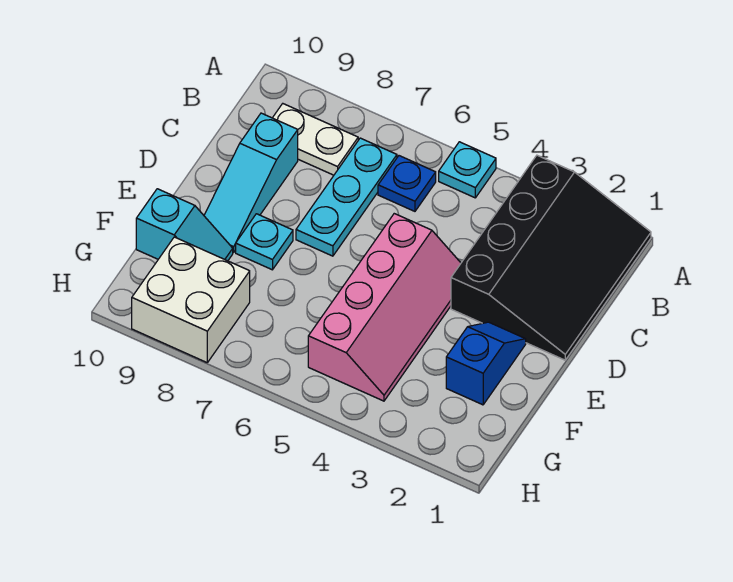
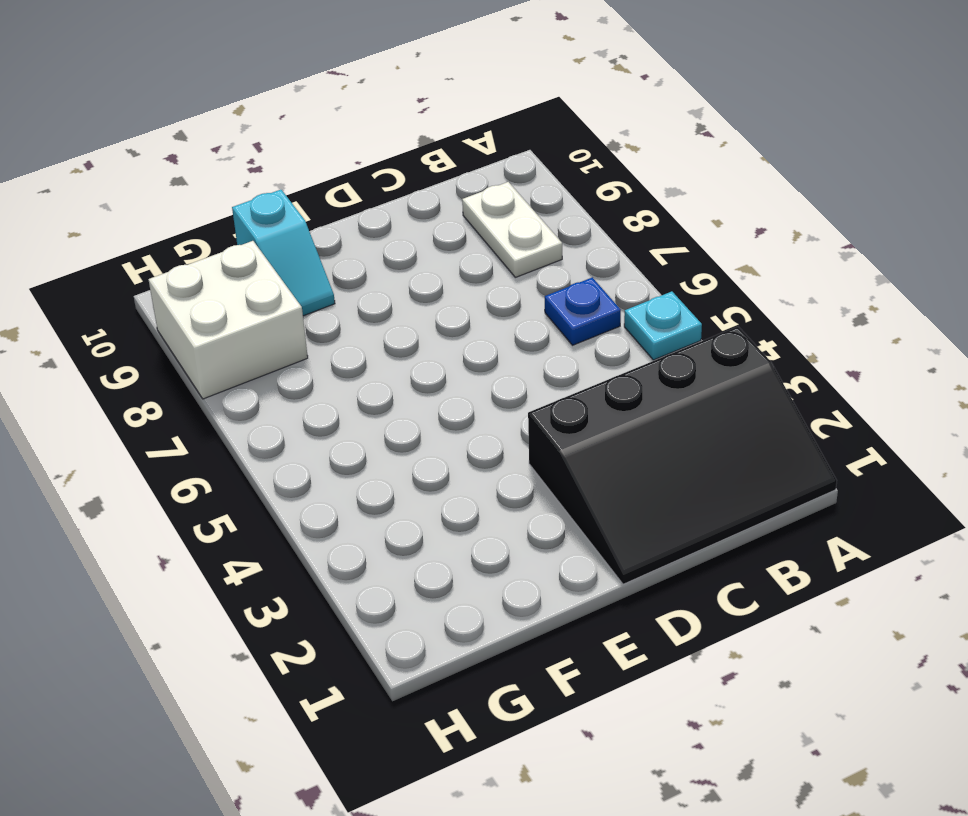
none -> cyan 1x3 plate [296,138,397,256]
none -> cyan 1x3 slope [204,113,298,252]

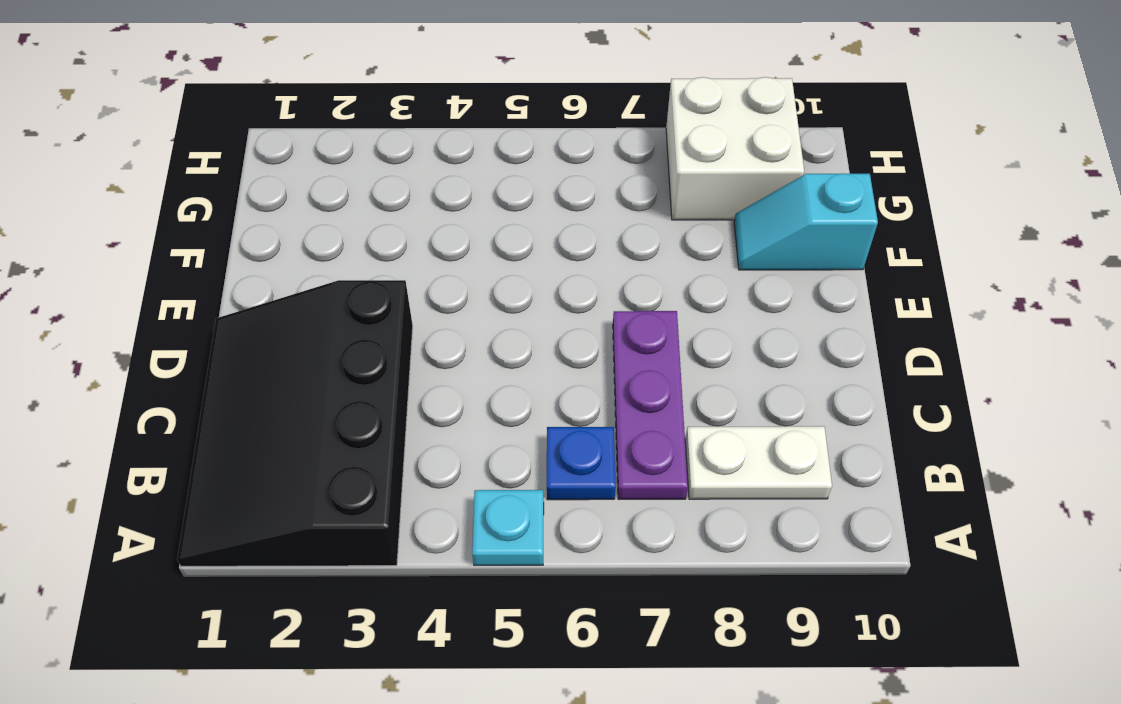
purple 1x3 plate [613,311,688,499] -> cyan 1x3 plate [296,138,397,256]
none -> cyan 1x3 slope [204,113,298,252]
none -> pink 2x4 slope [308,214,461,401]

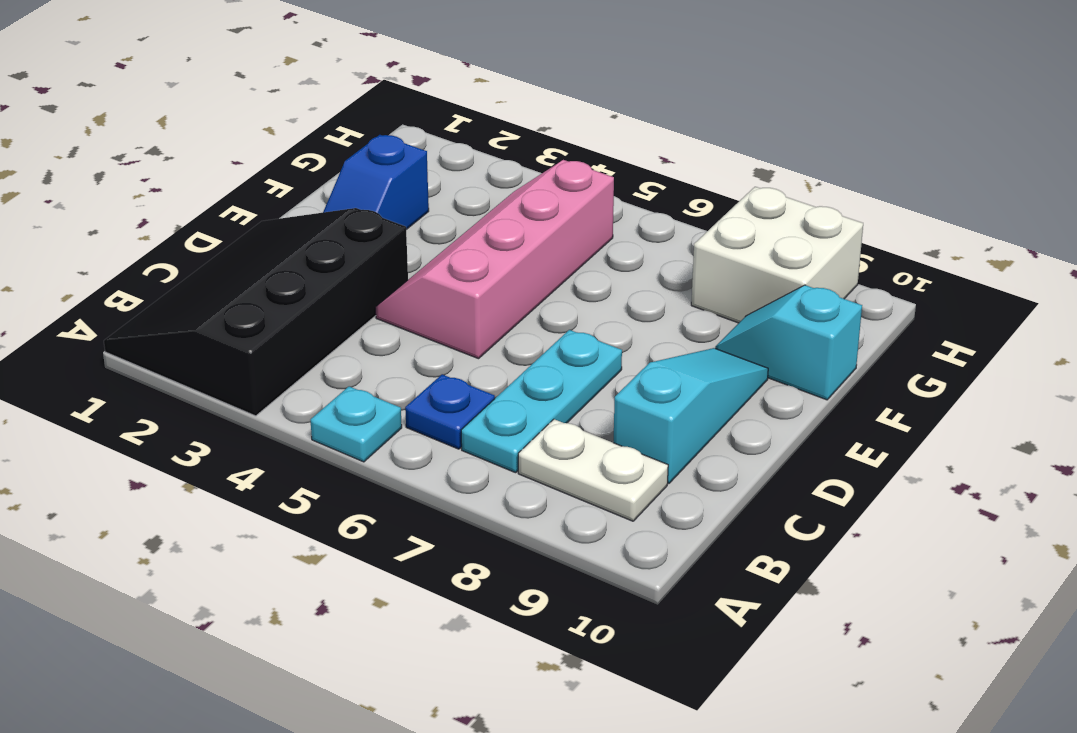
none -> cyan 1x1 plate [236,214,293,270]

